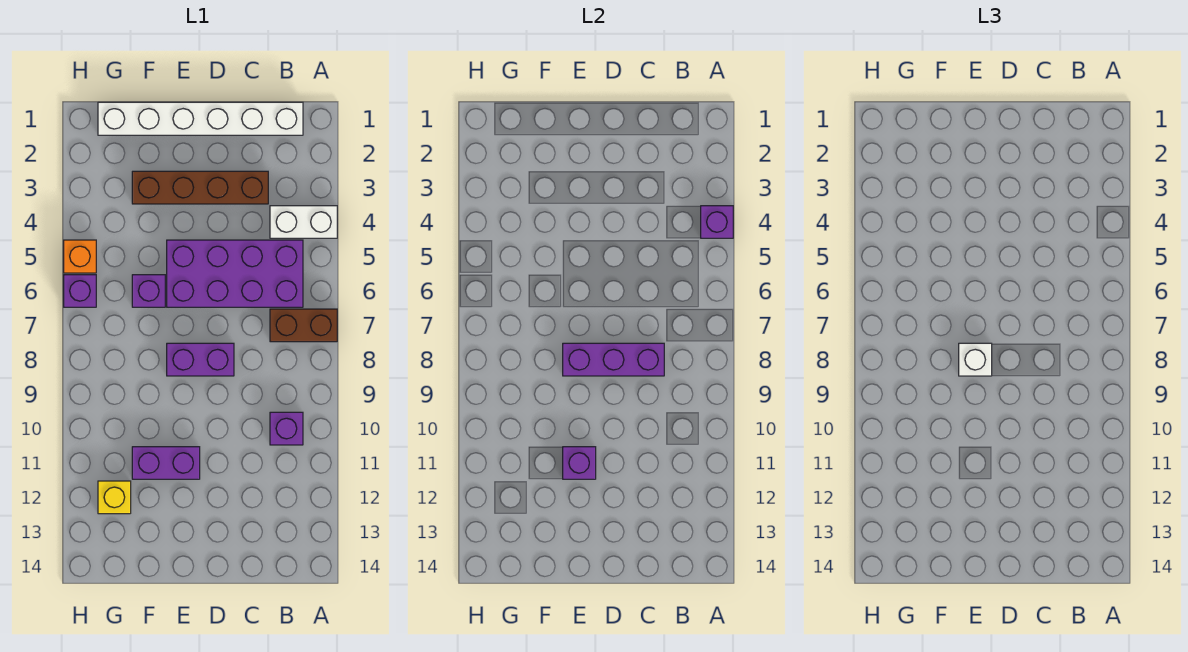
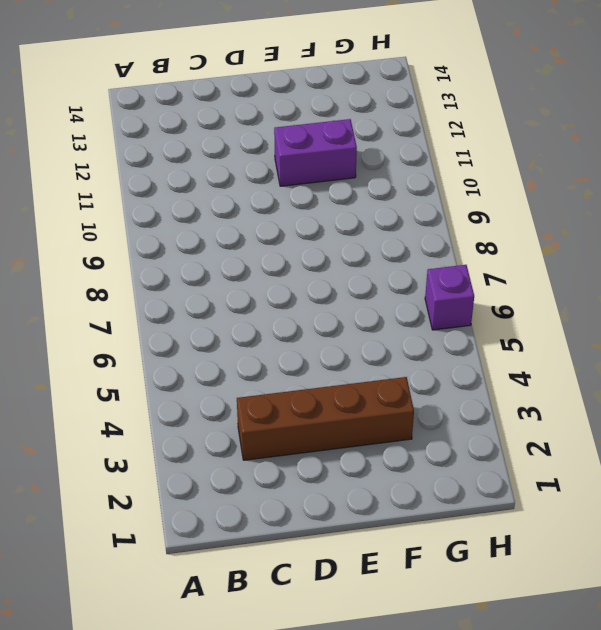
none -> white 1x2 brick [270,206,337,238]
none -> brown 1x2 brick [270,309,337,342]
none -> white 1x6 brick [98,102,303,135]

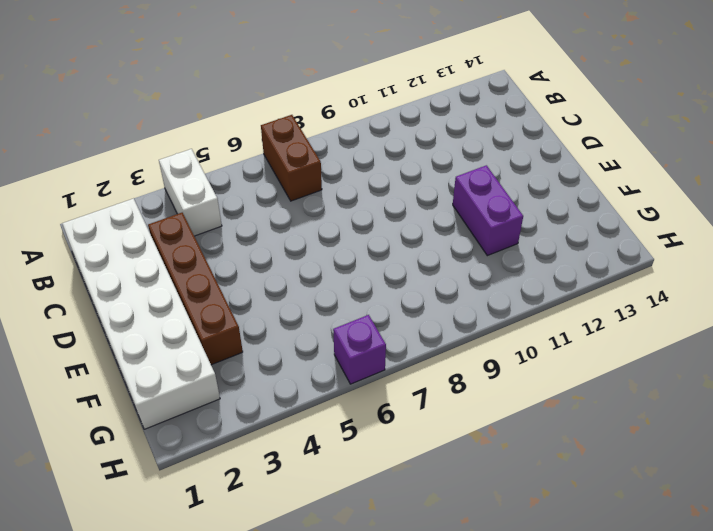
white 2x6 brick [62,198,220,429] -> white 1x6 brick [98,102,303,135]
none -> purple 2x4 brick [167,240,303,307]
none -> purple 1x1 brick [270,412,303,445]
none -> purple 1x2 brick [167,343,234,376]

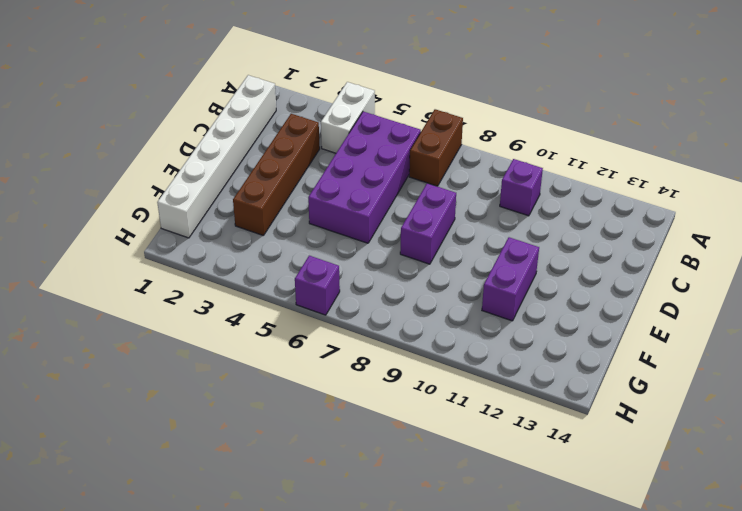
none -> purple 1x1 brick [132,275,165,307]
none -> yellow 1x1 brick [98,481,131,514]
none -> orange 1x1 brick [64,240,96,273]

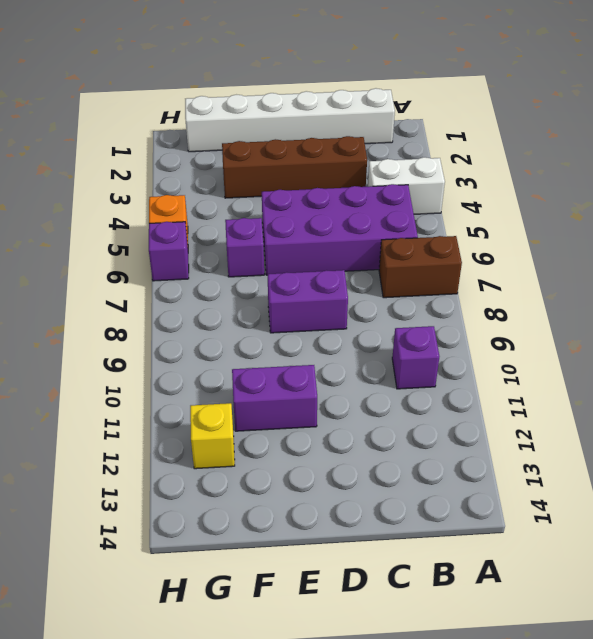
none -> purple 1x1 brick [701,206,733,238]
none -> purple 1x3 brick [563,343,664,376]
none -> purple 1x1 brick [563,447,596,479]

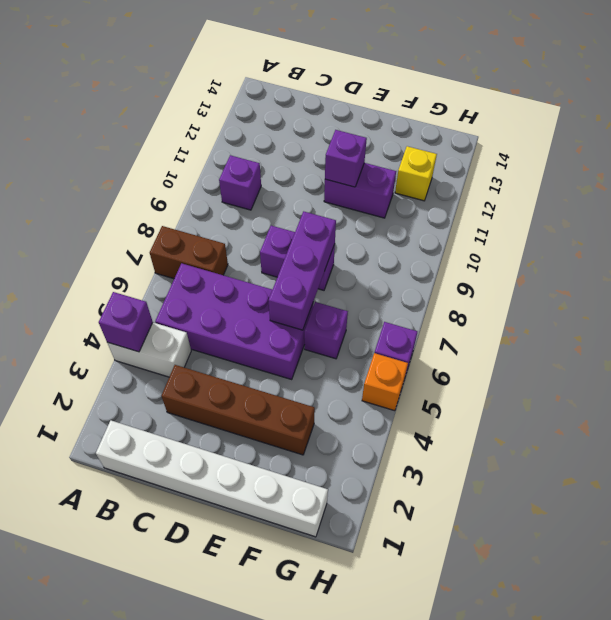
purple 1x3 brick [268,211,336,330] -> purple 1x3 brick turned to [563,343,664,376]
none -> white 1x1 brick [959,343,992,376]

